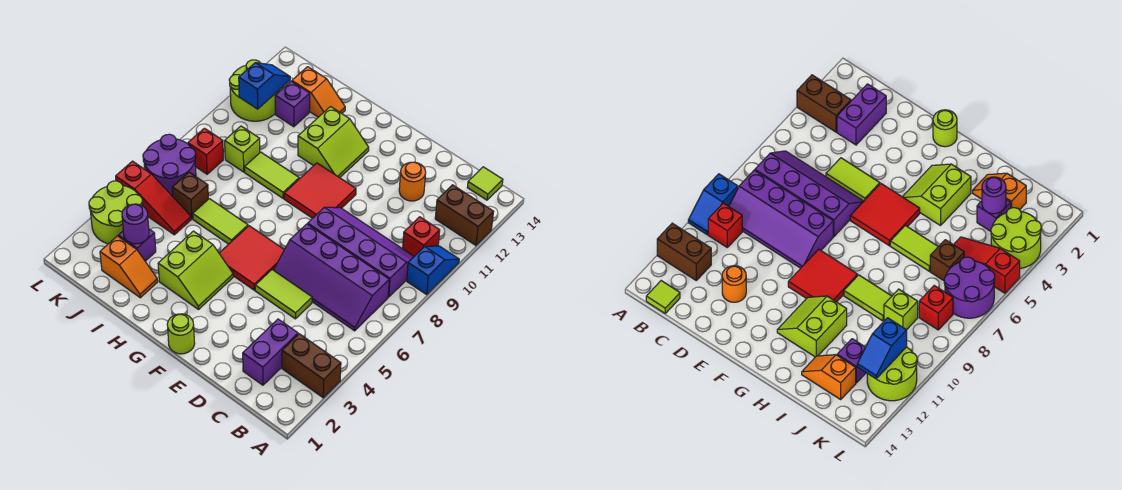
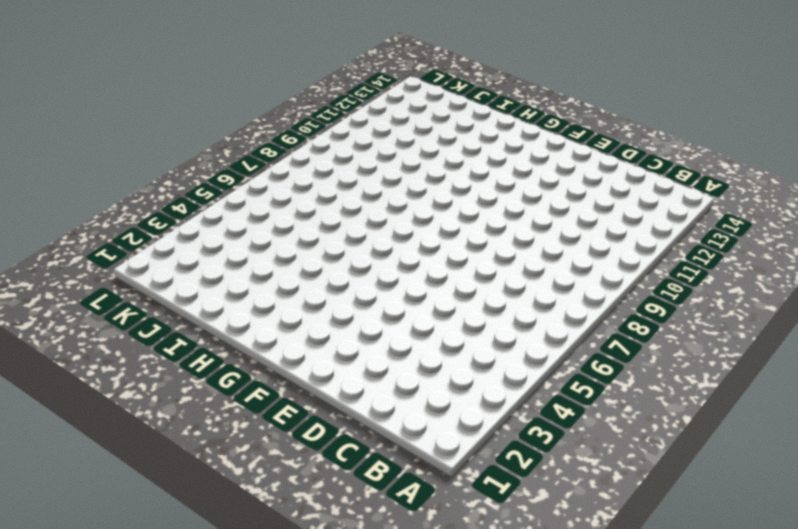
none -> brown 1x2 brick [282,334,341,398]
none -> blue 1x2 slope [407,246,459,294]
none -> brown 1x2 brick [435,185,494,245]
none -> purple 2x4 slope [274,224,389,331]

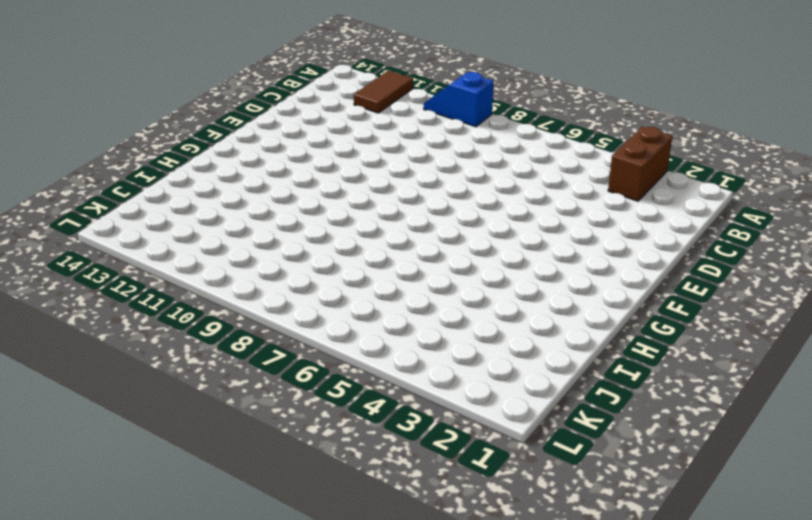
brown 1x2 tile [354,71,413,113] -> brown 1x2 brick [435,185,494,245]
none -> purple 2x4 slope [274,224,389,331]
none -> purple 2x4 slope [308,207,414,297]
none -> red 1x1 brick [403,217,440,256]
none -> lime 1x1 tile [467,167,503,200]

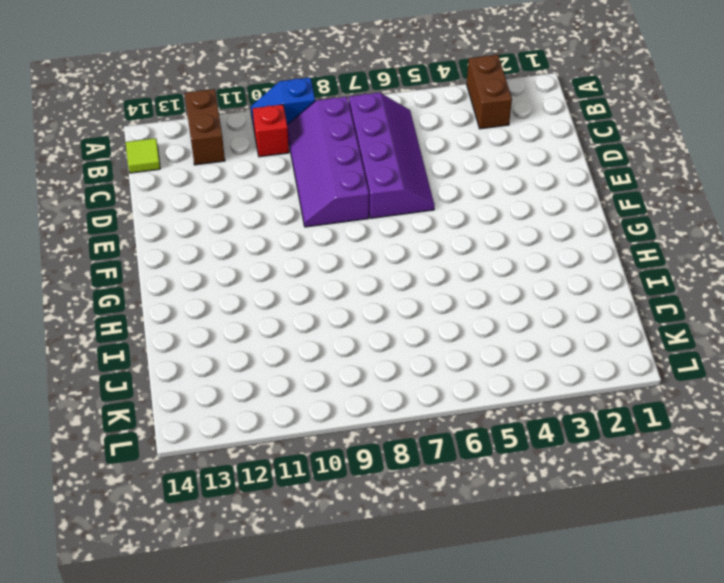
none -> purple 1x2 brick [243,319,298,385]
none -> lime 1x2 tile [255,270,312,319]
none -> orange 1x1 round brick [399,162,426,201]
none -> lime 1x1 round brick [167,314,195,354]

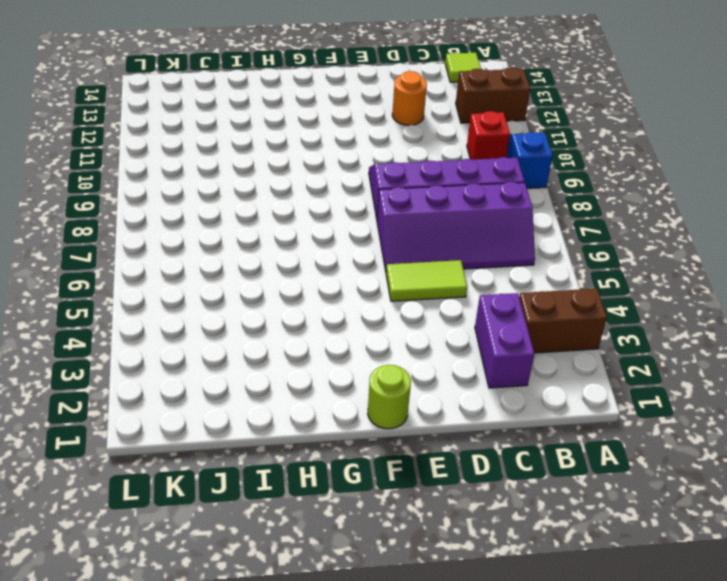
none -> red 2x2 tile [219,226,284,290]
none -> red 2x2 tile [284,163,356,218]
none -> lime 2x2 slope [158,231,233,309]
none -> lime 2x2 slope [298,107,369,178]

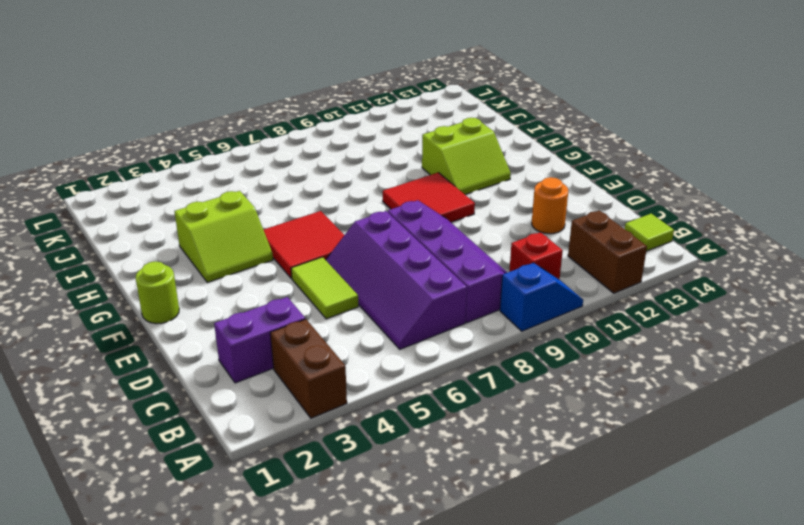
none -> lime 1x2 tile [193,199,248,244]
none -> lime 1x2 tile [245,152,299,198]
none -> orange 1x2 slope [100,236,158,298]
none -> orange 1x2 slope [292,67,345,117]

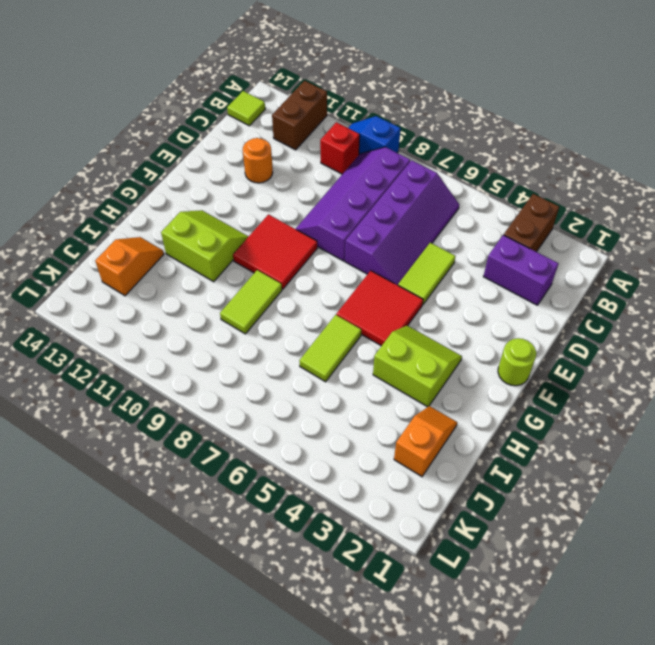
none -> purple 1x1 brick [118,229,156,261]
none -> red 1x3 slope [116,161,191,235]
none -> brown 1x1 brick [172,172,208,219]
none -> lime 1x1 brick [225,126,260,172]

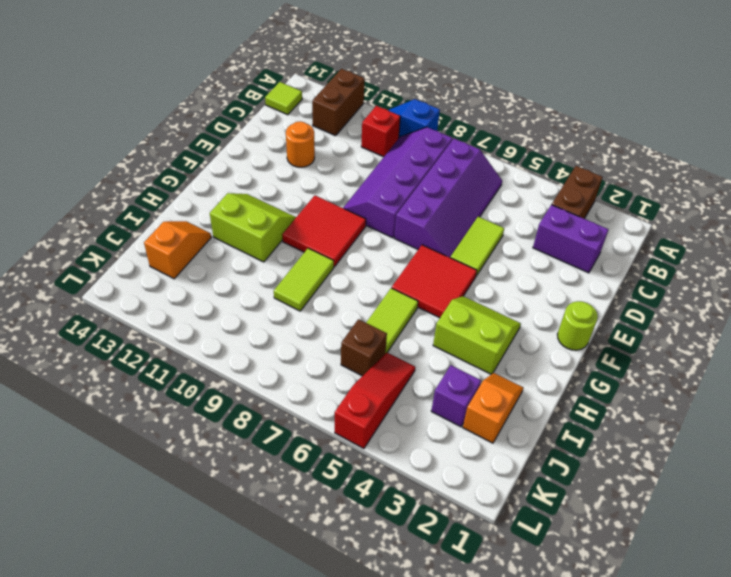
none -> lime 1x1 brick [225,126,260,172]
none -> purple 1x1 brick [275,81,310,127]
none -> lime 2x2 round brick [89,181,143,244]
none -> purple 2x2 round brick [143,134,196,197]

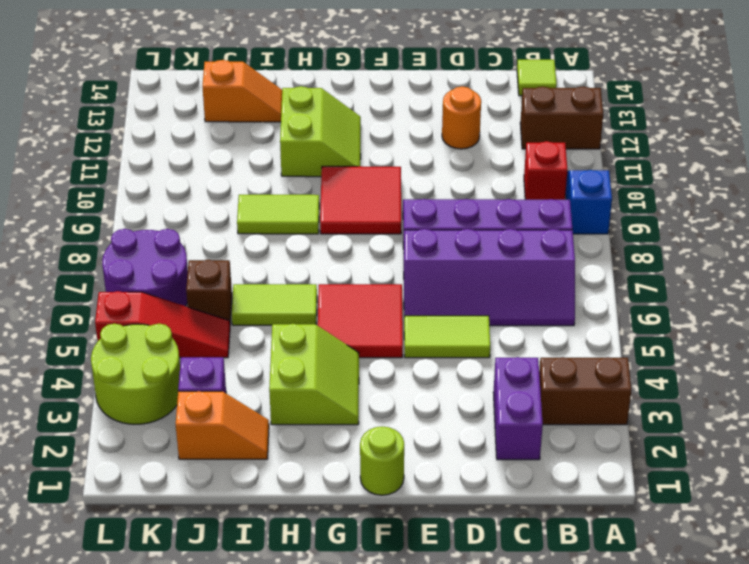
none -> lime 1x1 brick [225,126,260,172]
none -> purple 1x1 brick [275,81,310,127]
none -> red 1x1 brick [188,128,223,174]
none -> lime 2x2 round brick [229,60,280,121]

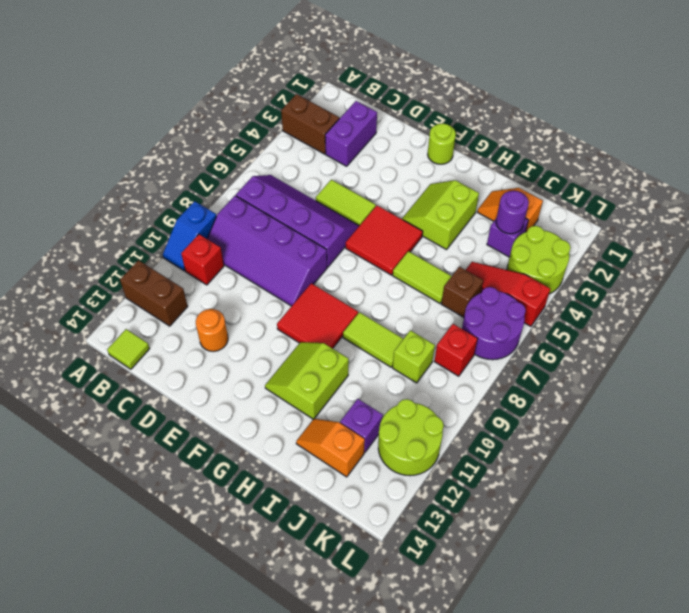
none -> blue 1x2 slope [239,63,290,109]

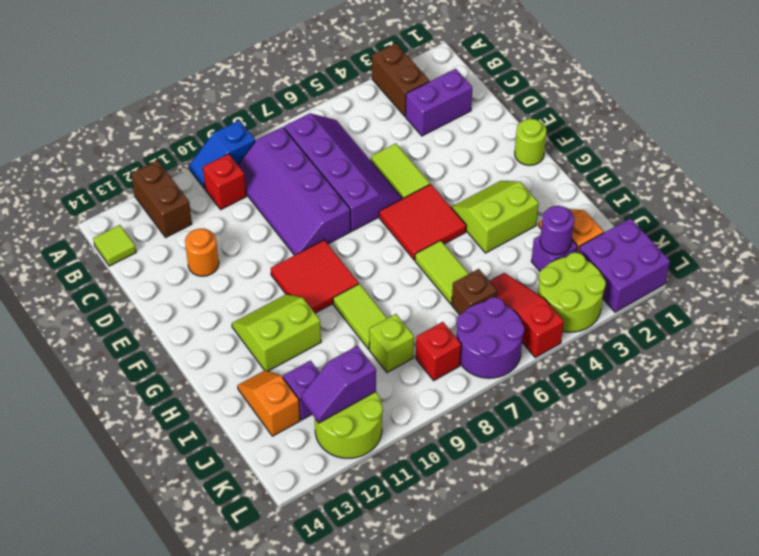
purple 2x2 brick [579,218,670,312] -> none
purple 1x2 slope [301,346,376,423] -> blue 1x2 slope [239,63,290,109]

